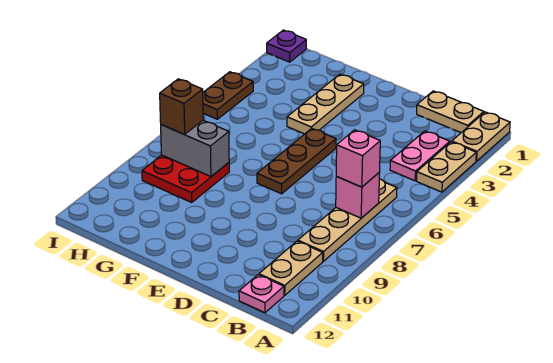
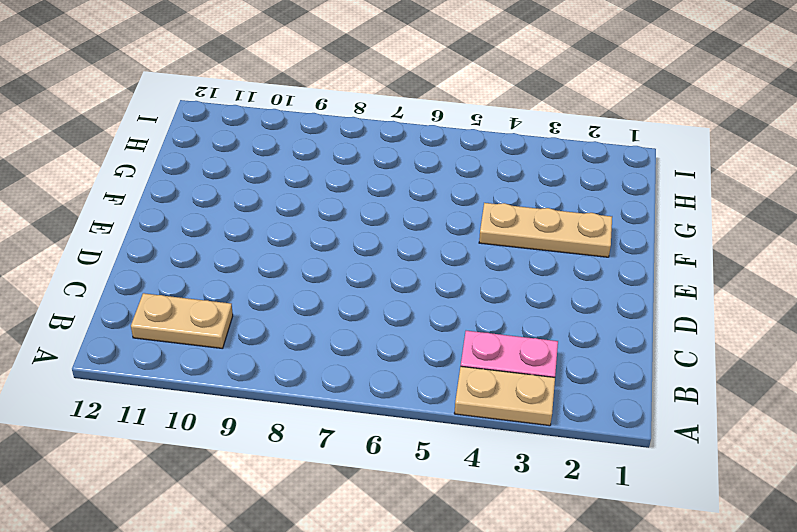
none -> tan 1x2 plate [452,112,510,161]
none -> tan 1x2 plate [417,91,484,133]
none -> tan 1x4 plate [298,179,397,261]

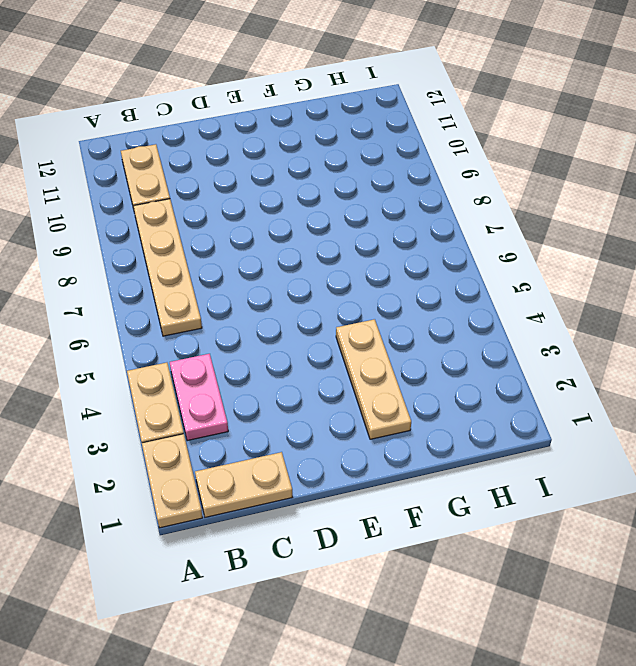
none -> pink 1x1 plate [239,275,284,313]
none -> brown 1x3 plate [257,128,336,194]
none -> red 2x2 plate [142,155,229,202]

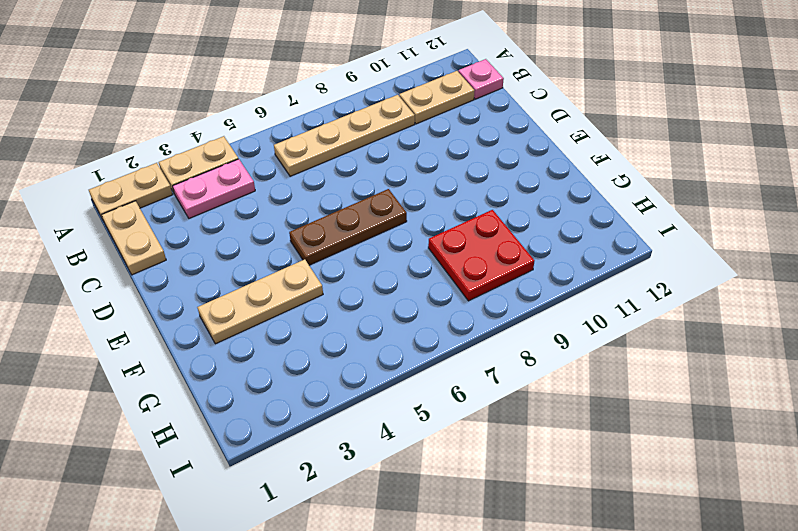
none -> purple 1x1 plate [267,30,306,62]
none -> brown 1x2 plate [203,72,253,119]
none -> pink 1x1 brick [336,173,380,218]

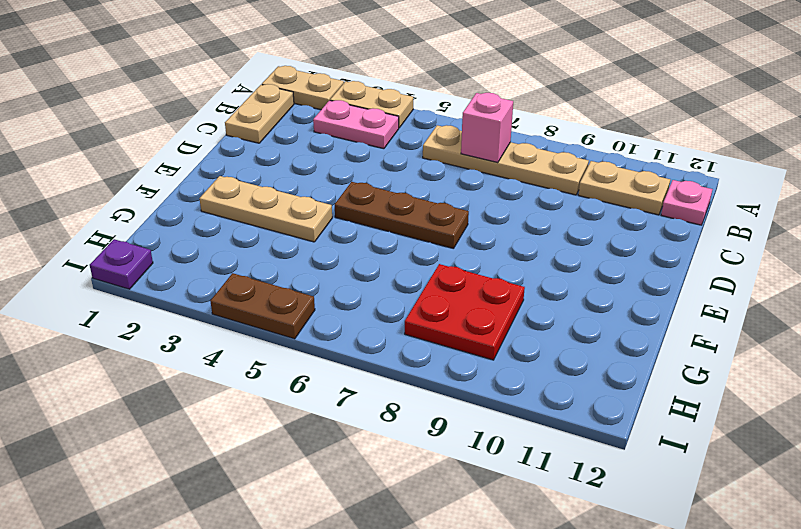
none -> grey 1x2 brick [161,120,229,177]
none -> pink 1x1 brick [336,130,380,187]
none -> brown 1x1 brick [160,79,203,134]

